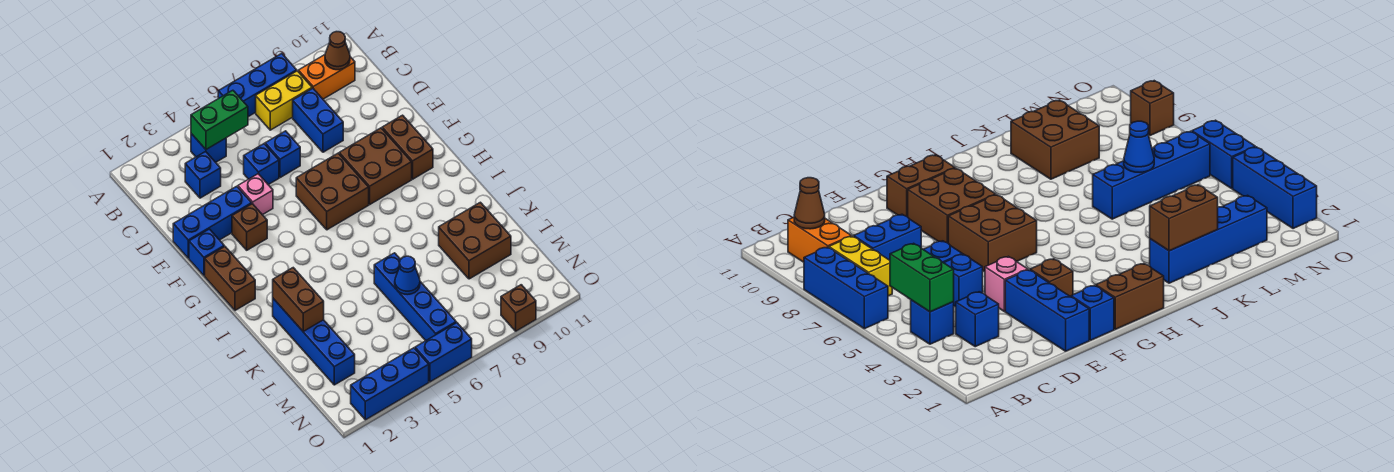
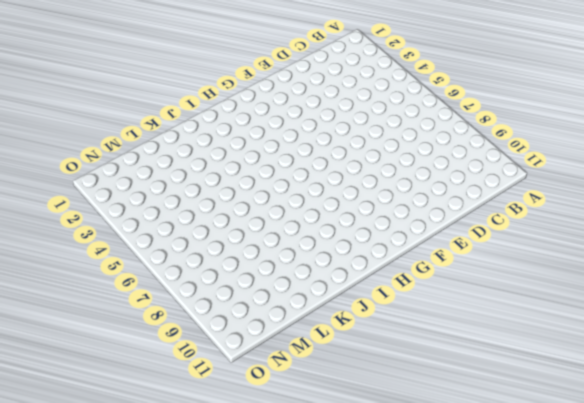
none -> blue 1x3 brick [218,53,297,117]
none -> blue 1x1 brick [191,134,226,162]
none -> yellow 1x2 brick [256,71,312,130]

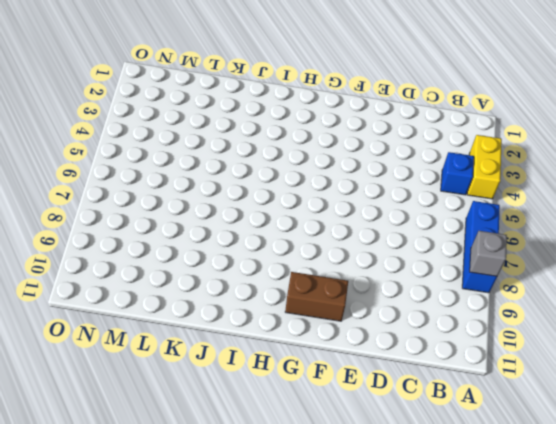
yellow 1x2 brick [467,135,502,199] -> yellow 1x2 brick moved to [256,71,312,130]
grey 1x1 brick [470,231,507,276] -> none
none -> orange 1x2 brick [298,55,355,99]
none -> blue 1x1 brick [185,152,221,198]
none -> blue 1x2 brick [293,88,343,152]

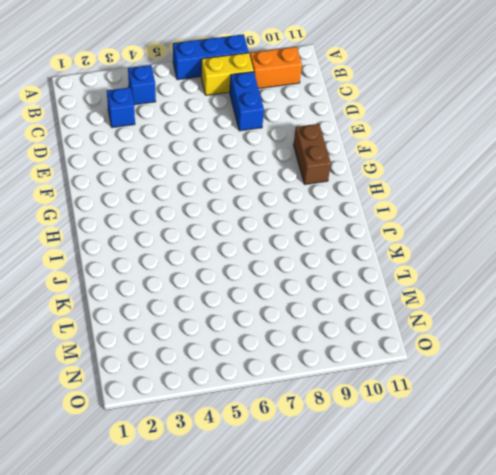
none -> blue 1x1 brick [244,144,279,185]
none -> blue 1x1 brick [265,131,300,178]
none -> blue 1x3 brick [173,186,252,258]

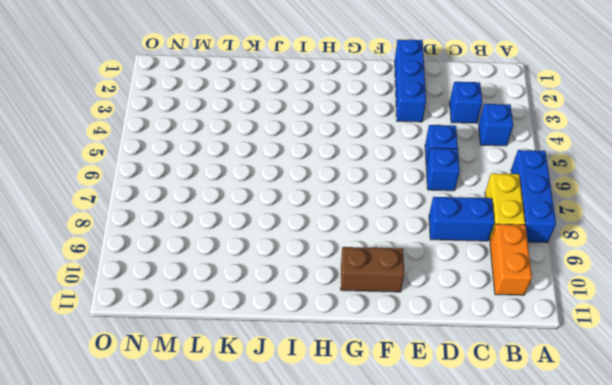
none -> pink 1x1 brick [238,174,273,215]
none -> blue 1x1 brick [189,229,224,276]
none -> brown 1x1 brick [232,204,267,250]

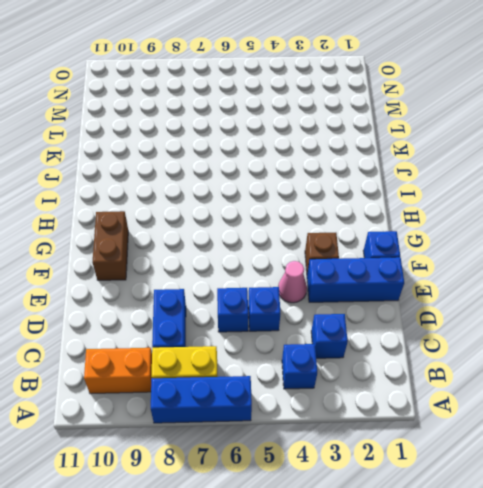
pink 1x1 cone [278,261,307,303] -> pink 1x1 brick [238,174,273,215]
none -> brown 2x2 brick [296,153,369,230]
none -> brown 2x2 brick [339,128,412,204]
none -> brown 1x2 brick [205,246,255,310]

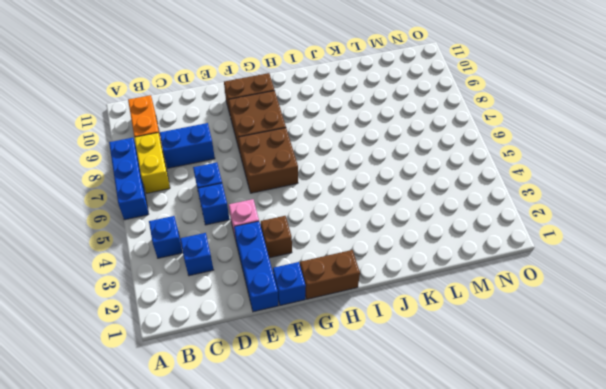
none -> blue 1x4 brick [273,299,355,385]
none -> blue 1x4 brick [374,253,456,341]
none -> brown 2x2 brick [439,202,511,279]

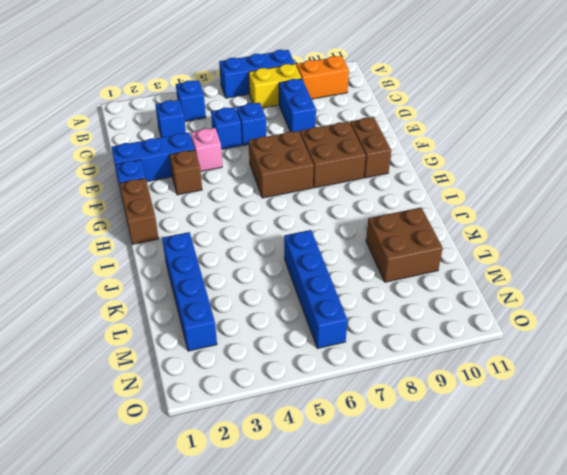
none -> blue 1x3 brick [351,348,429,420]
none -> blue 1x2 brick [415,323,472,382]
none -> brown 1x1 brick [501,285,536,331]

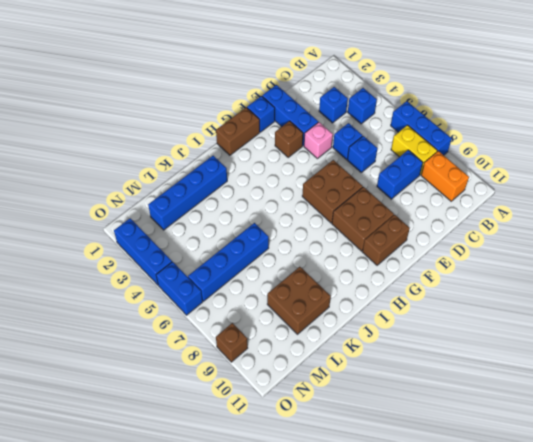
none -> green 1x2 brick [191,90,248,149]
none -> brown 1x1 cone [325,32,350,70]
none -> brown 1x2 brick [273,268,324,331]

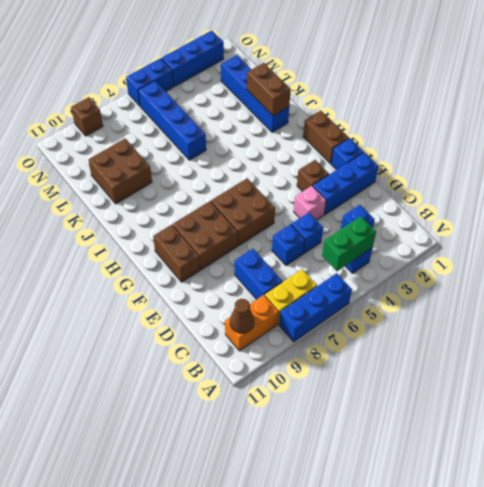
none -> blue 1x1 cone [395,256,420,295]

